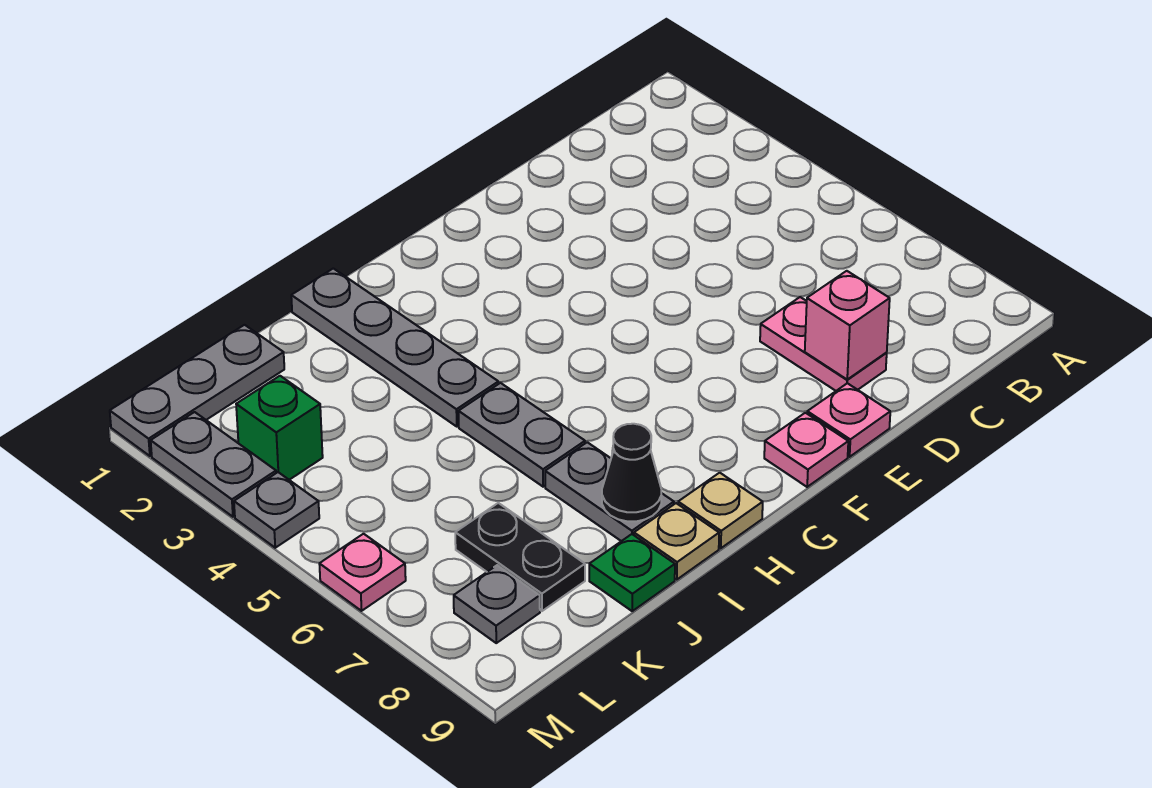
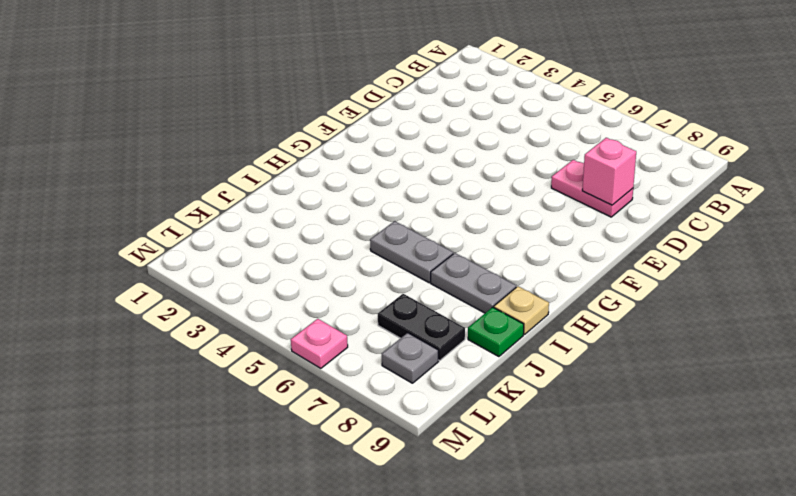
none -> pink 1x1 plate [807,383,890,457]
none -> pink 1x1 plate [764,413,848,487]
none -> tan 1x1 plate [678,473,763,548]

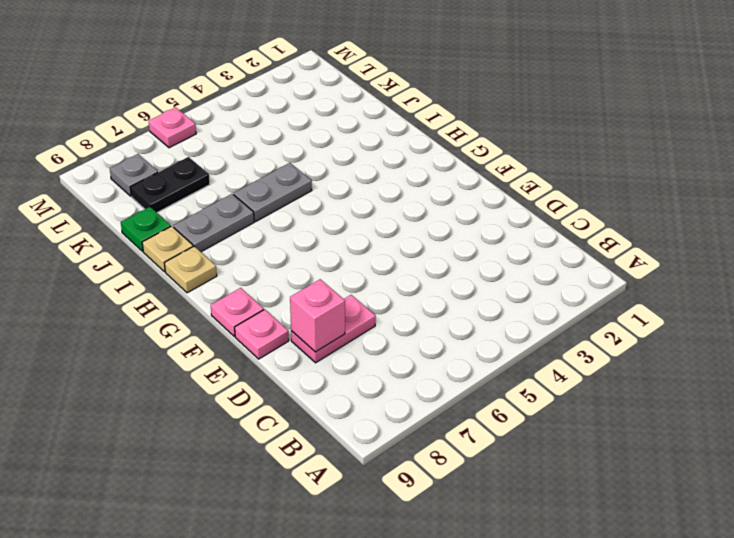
none -> grey 1x4 plate [291,268,498,426]
none -> grey 1x3 plate [110,325,284,456]
none -> green 1x1 brick [236,376,323,480]

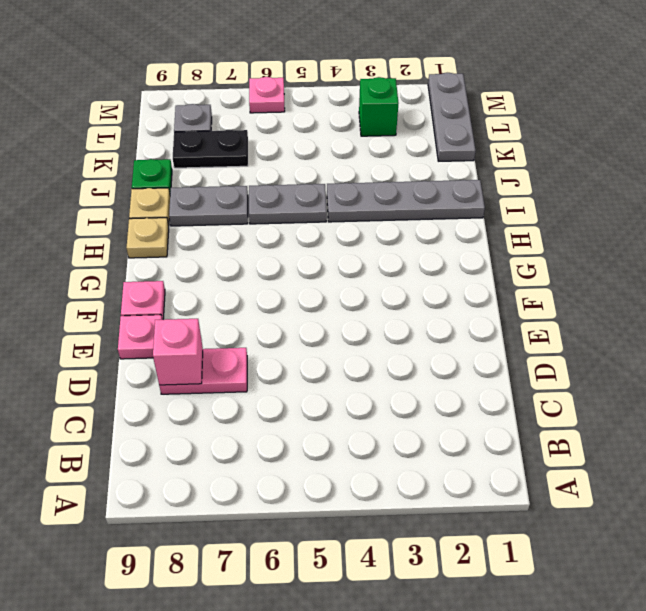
none -> grey 1x2 plate [151,412,276,517]
none -> grey 1x1 plate [234,472,319,548]
none -> black 1x1 cone [602,424,661,521]

